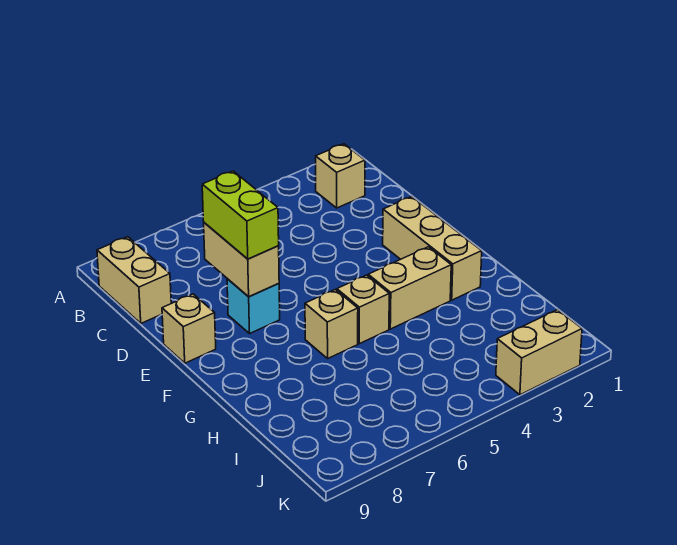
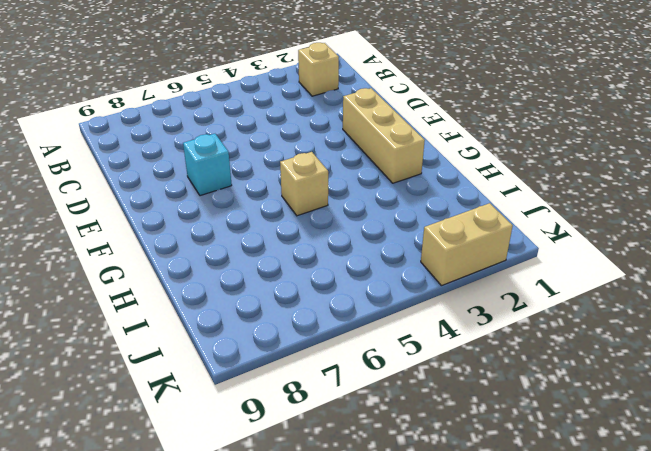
none -> tan 1x2 brick [97,237,171,323]
none -> tan 1x1 brick [162,294,216,363]

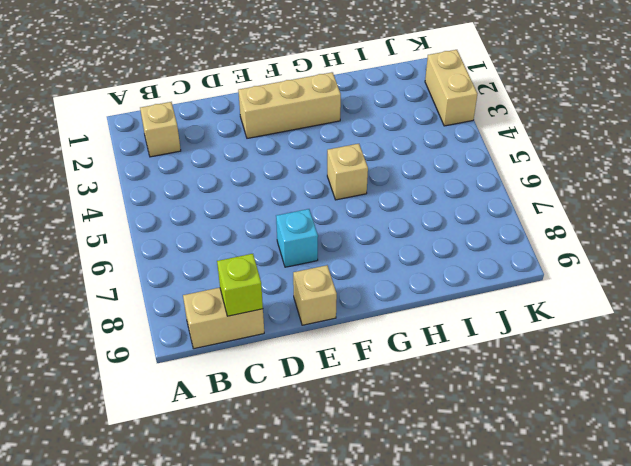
lime 1x1 brick [217,254,263,316] -> none
none -> tan 1x2 brick [368,247,451,329]
none -> tan 1x1 brick [305,289,358,358]

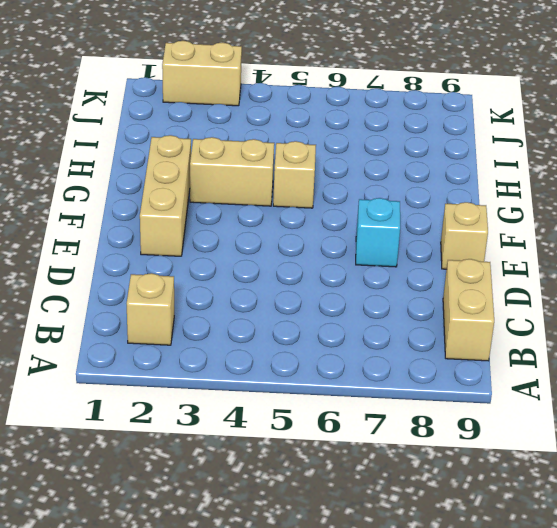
none -> tan 1x1 brick [305,289,358,358]
none -> tan 1x2 brick [204,223,279,297]

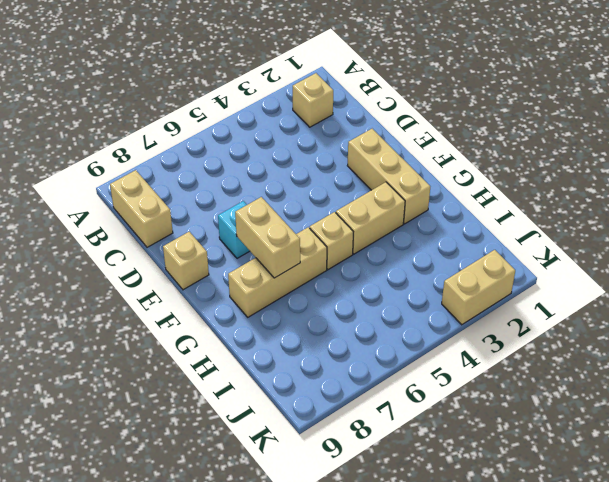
tan 1x2 brick [235,197,300,278] -> tan 1x2 brick moved to [204,223,279,297]
tan 1x3 brick [228,227,327,317] -> tan 1x1 brick [305,289,358,358]
none -> lime 1x2 brick [202,171,279,259]

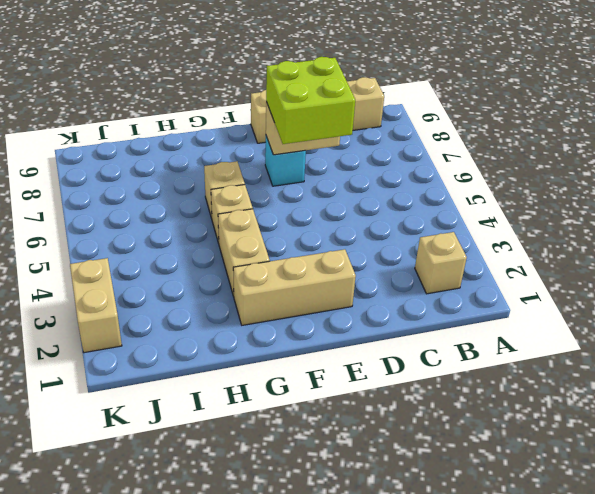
lime 2x2 brick [266,57,355,144] -> lime 1x2 brick [202,171,279,259]

